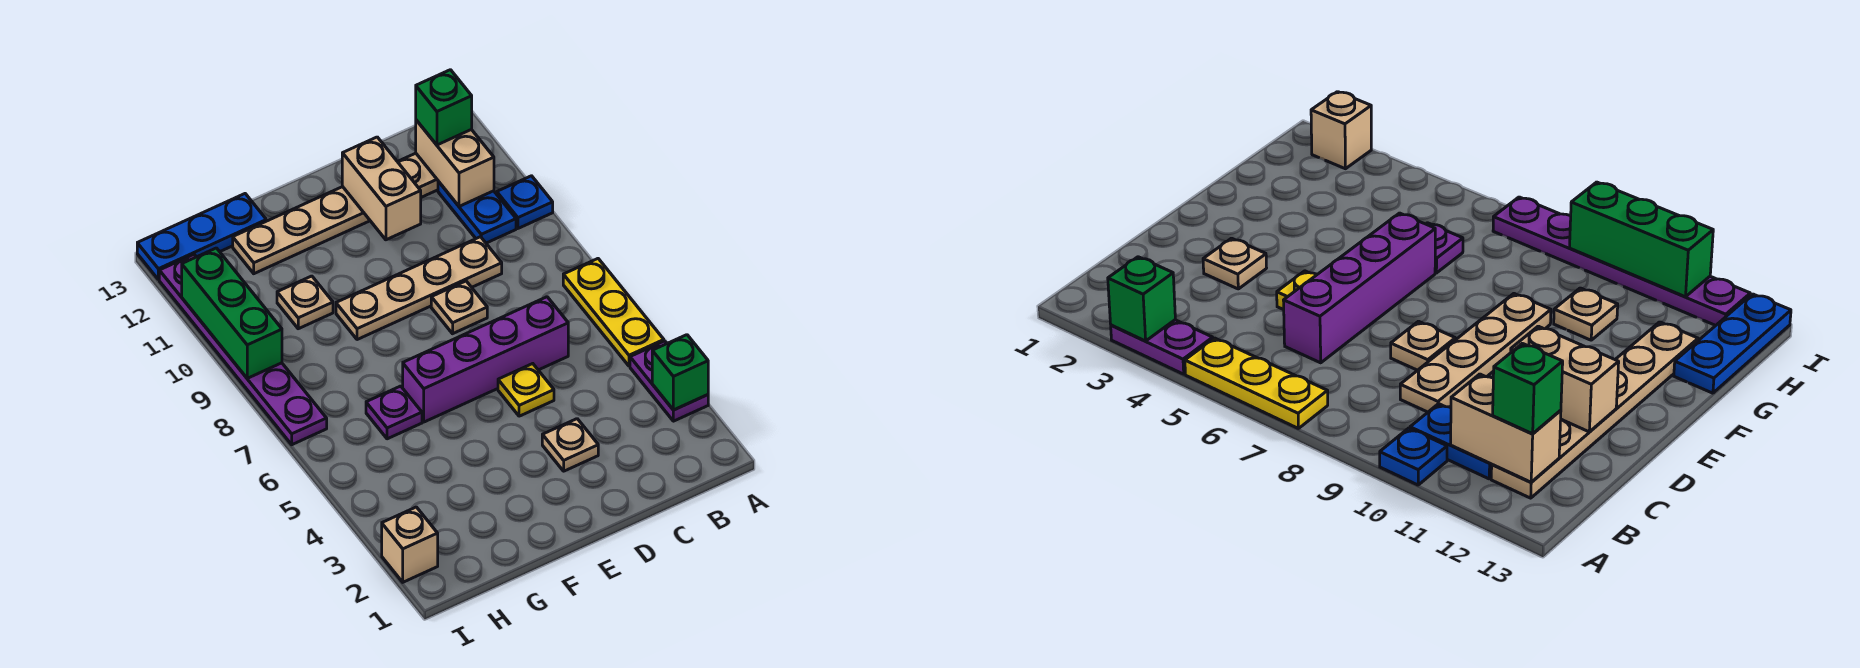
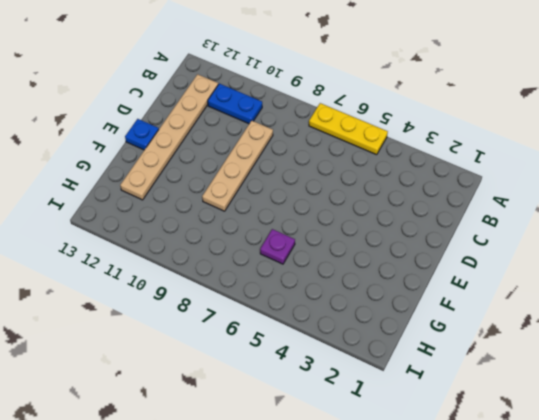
blue 1x1 plate [125,119,159,150] -> blue 1x1 plate moved to [497,176,553,228]
none -> purple 1x2 plate [630,341,708,421]
none -> purple 1x4 brick [403,297,568,422]
none -> tan 1x1 plate [542,419,598,471]

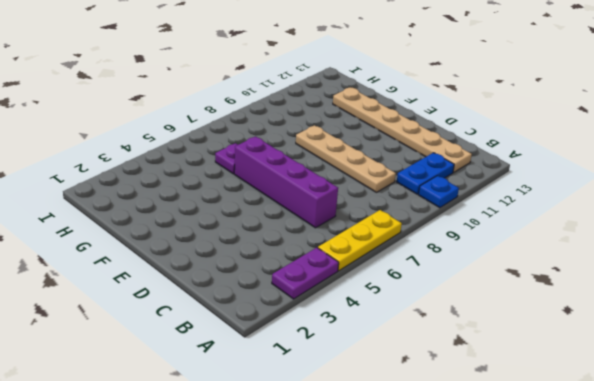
none -> tan 1x1 plate [542,419,598,471]
none -> yellow 1x1 plate [498,364,554,416]
none -> tan 1x1 plate [431,281,487,334]

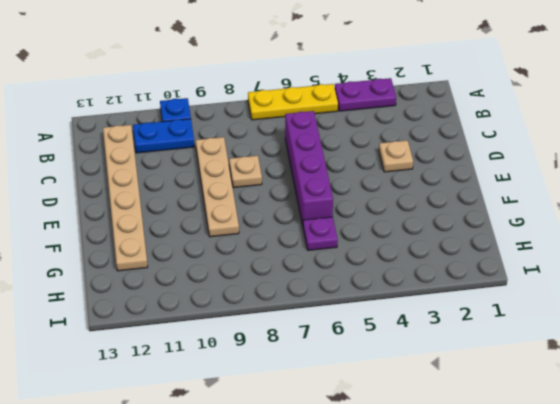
none -> yellow 1x1 plate [498,364,554,416]
none -> tan 1x1 plate [277,276,333,329]
none -> blue 1x3 plate [137,194,266,280]

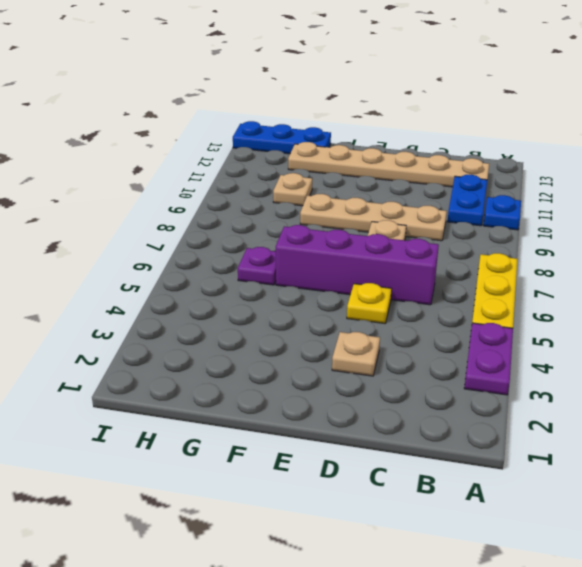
none -> tan 1x1 brick [382,507,438,582]
none -> purple 1x6 plate [159,255,327,445]
none -> green 1x1 brick [652,335,708,410]

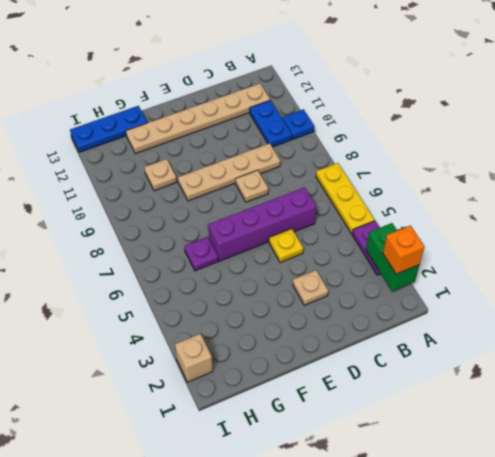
green 1x2 brick [366,223,419,291] -> green 1x1 brick [652,335,708,410]
orange 1x1 brick [383,226,424,274] -> none
none -> purple 1x6 plate [159,255,327,445]
none -> tan 1x2 brick [416,120,494,206]
none -> tan 1x2 brick [342,137,421,240]

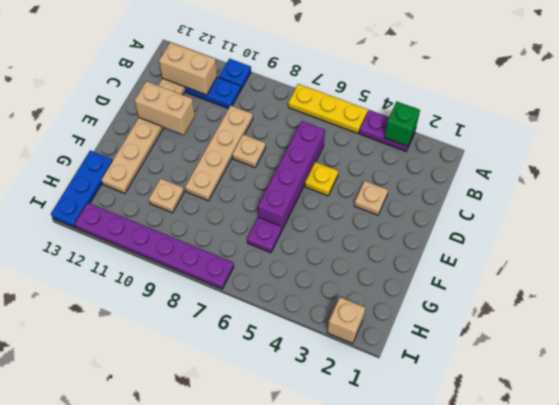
none -> green 1x3 brick [182,248,282,378]
none -> green 1x1 brick [416,70,472,145]

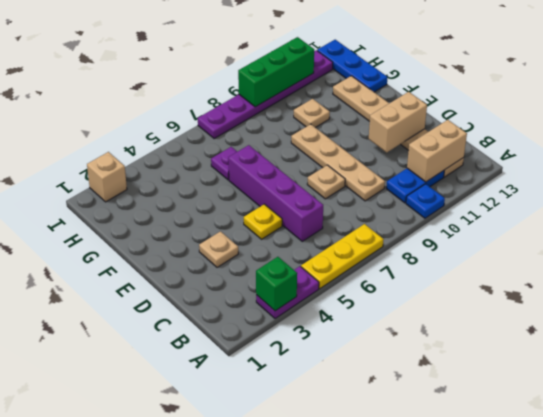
none -> green 1x1 brick [416,70,472,145]

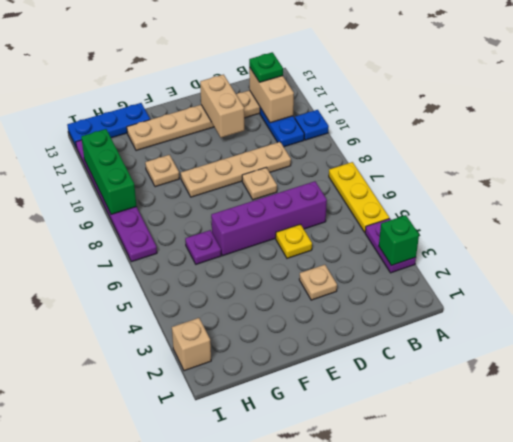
green 1x1 plate [249,52,283,82] -> green 1x1 brick [416,70,472,145]

